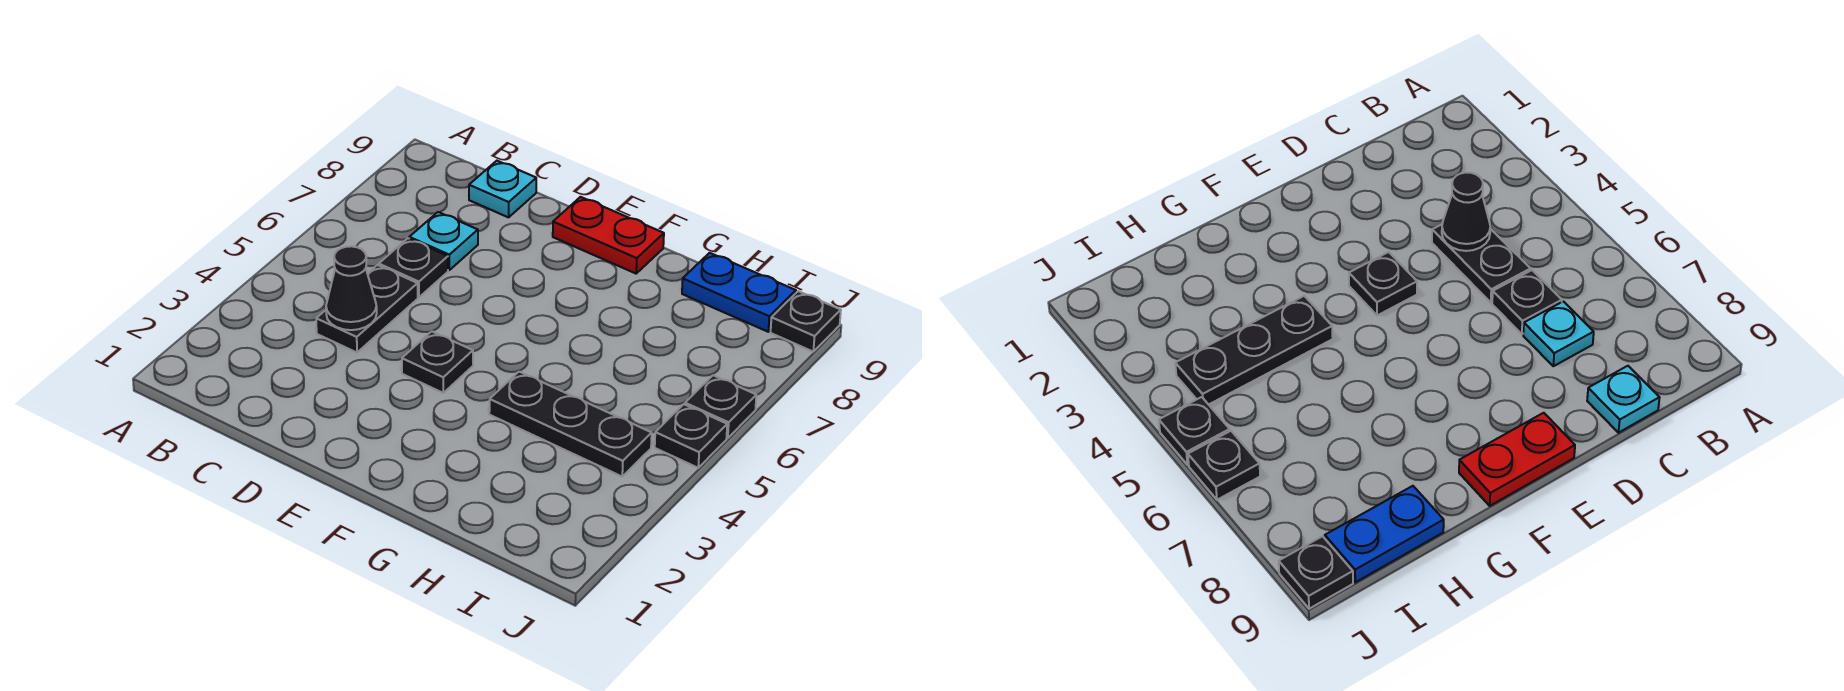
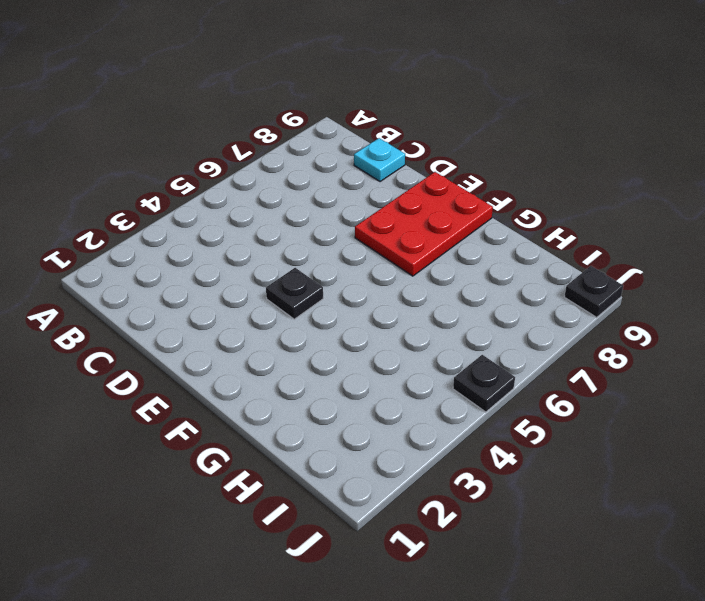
red 2x3 plate [355,172,493,276] -> red 1x2 plate [553,197,664,274]
none -> black 1x2 plate [316,265,418,353]
none -> black 1x1 plate [379,238,448,297]
none -> cyan 1x1 plate [409,212,478,270]

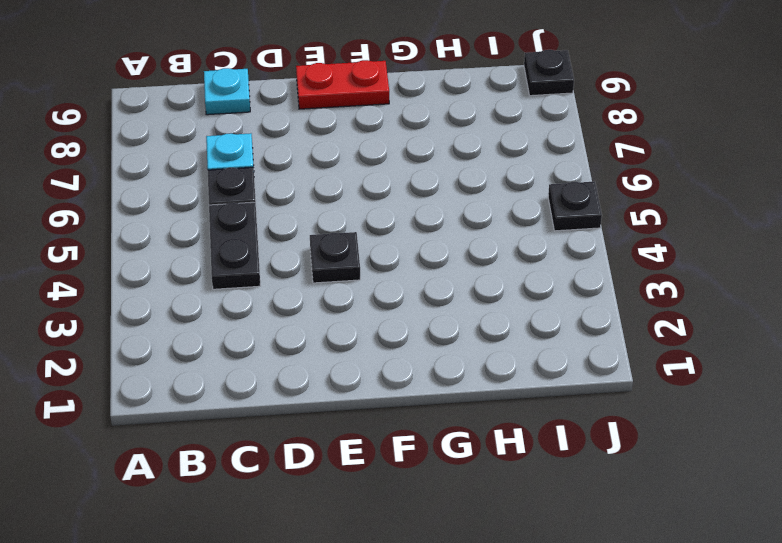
none -> black 1x3 plate [489,372,652,476]
none -> blue 1x2 plate [682,253,796,332]
none -> black 1x1 plate [685,375,756,438]

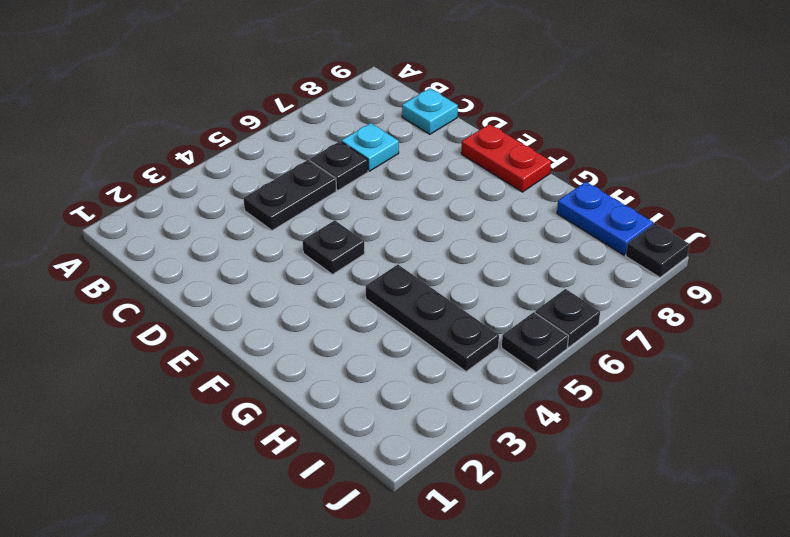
none -> black 1x1 cone [326,246,377,330]

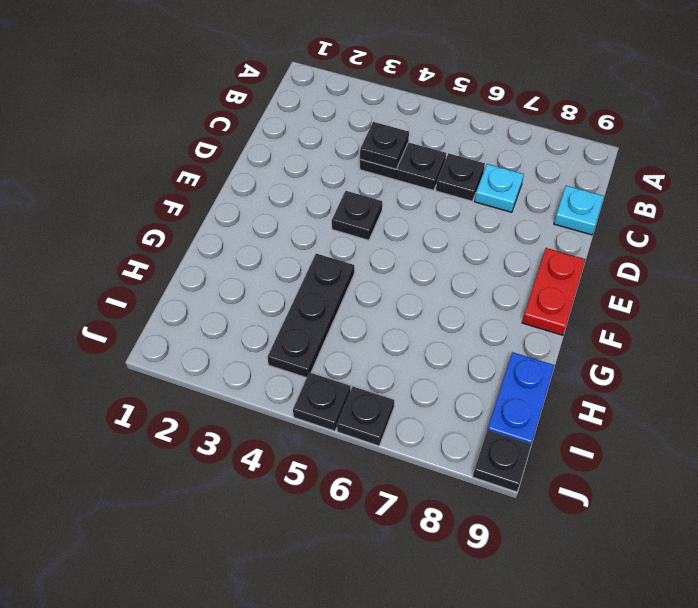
black 1x1 plate [360,122,409,169] -> black 1x1 cone [326,246,377,330]

